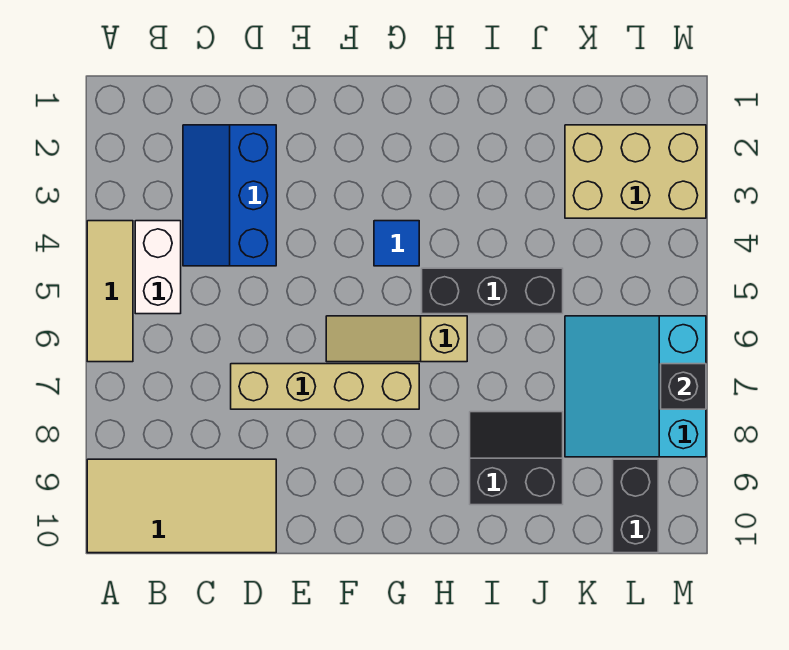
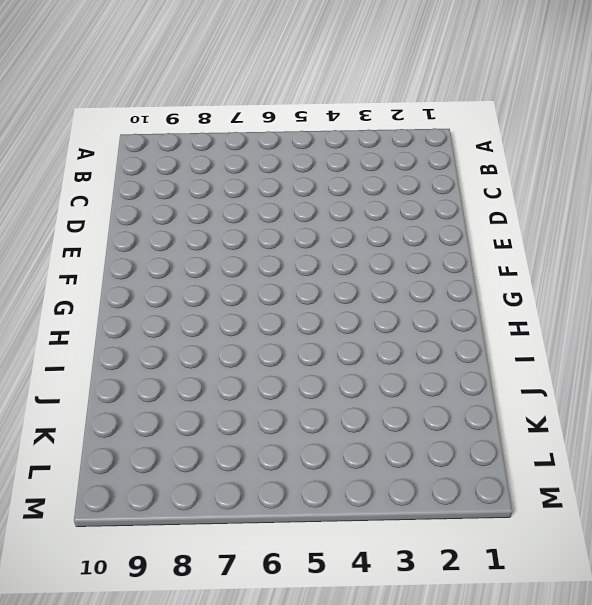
none -> tan 1x3 tile [87,221,133,362]
none -> tan 2x4 tile [87,459,276,553]
none -> white 1x2 brick [135,221,181,314]

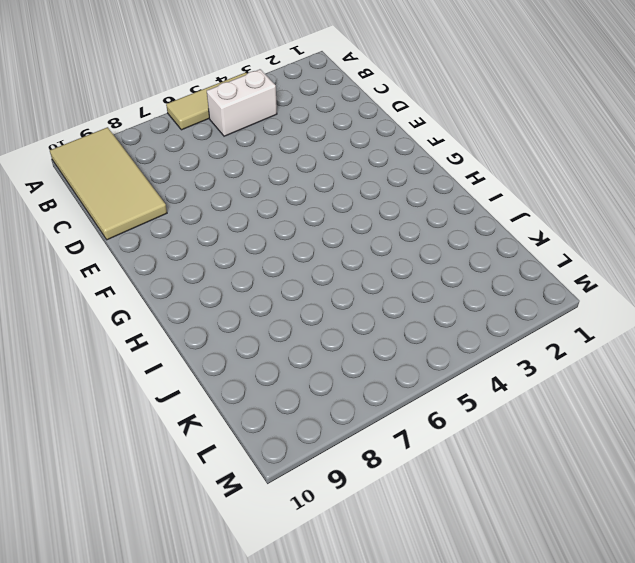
none -> blue 2x3 slope [183,125,276,266]
none -> tan 1x4 brick [231,364,419,409]
none -> tan 1x3 slope [326,316,467,362]

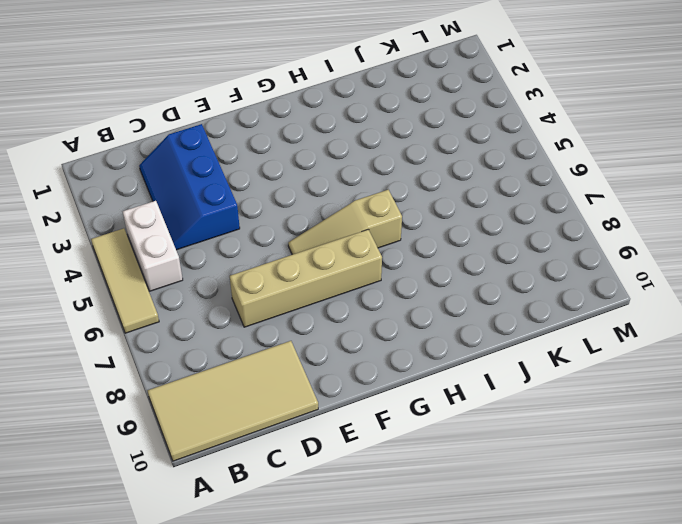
none -> blue 1x1 tile [374,221,419,266]
none -> black 1x3 brick [422,268,563,314]
none -> black 2x2 slope [470,412,563,505]

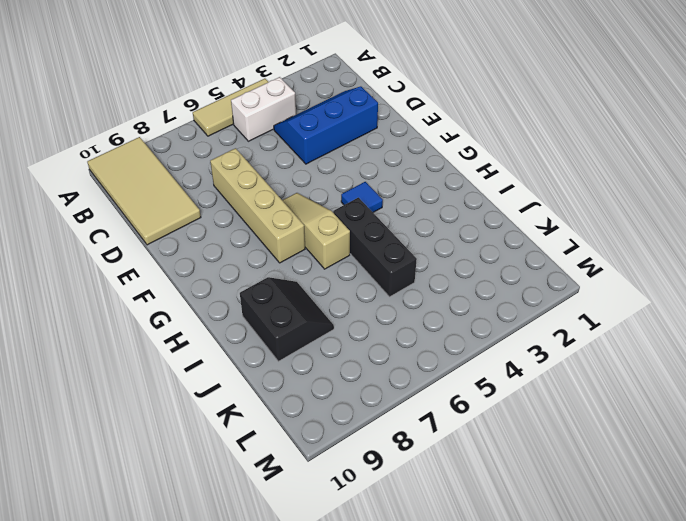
none -> tan 2x3 brick [565,125,706,218]
none -> cyan 3x3 slope [565,316,706,457]
none -> black 1x2 brick [613,459,658,553]

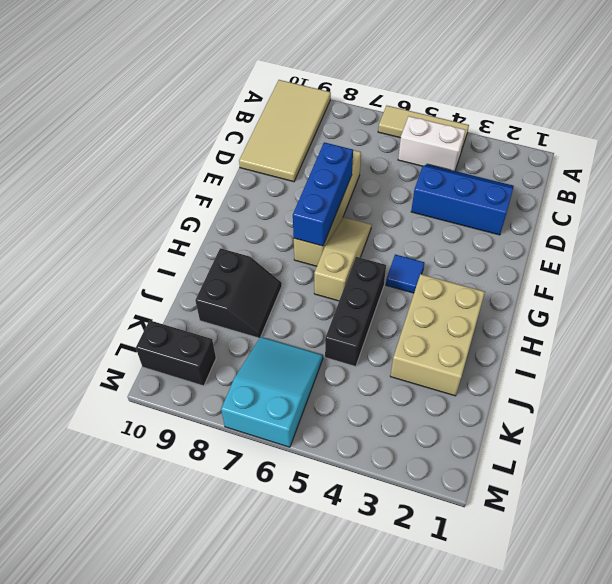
blue 1x3 brick [293,142,353,246] -> none
tan 2x3 brick [390,274,485,396] -> tan 2x3 brick moved to [565,125,706,218]
cyan 2x3 slope [221,337,323,447] -> cyan 3x3 slope [565,316,706,457]
none -> black 1x1 brick [661,364,706,409]

